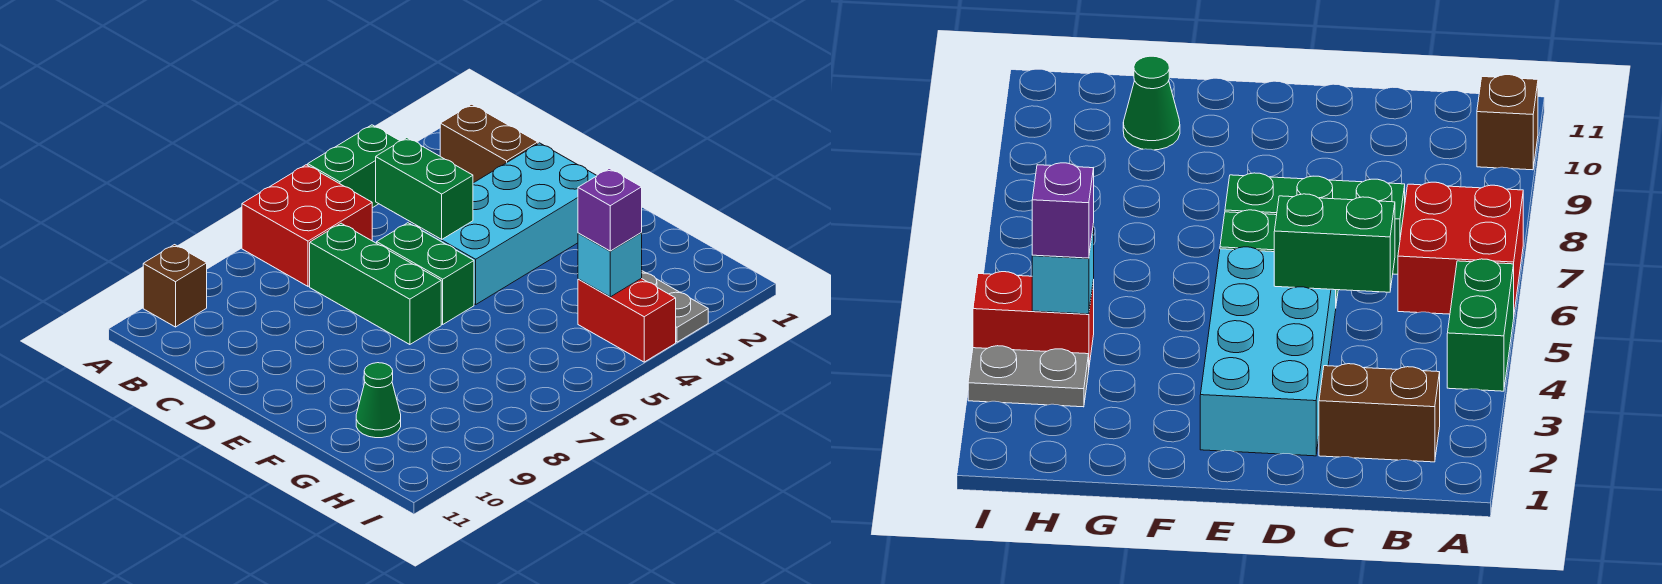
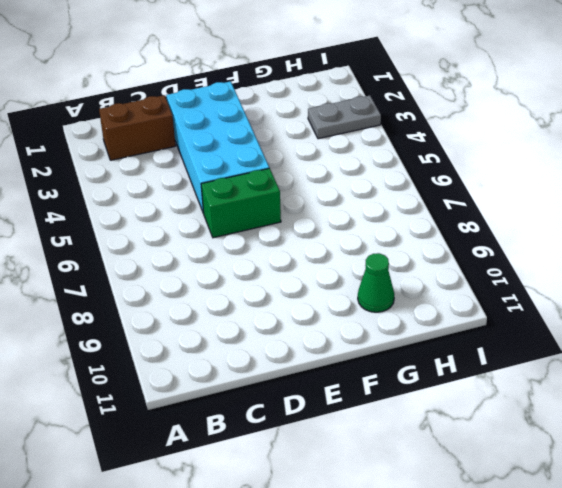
none -> green 1x2 brick [308,125,400,208]
none -> red 2x2 brick [242,165,372,286]
none -> brown 1x1 brick [143,245,207,327]

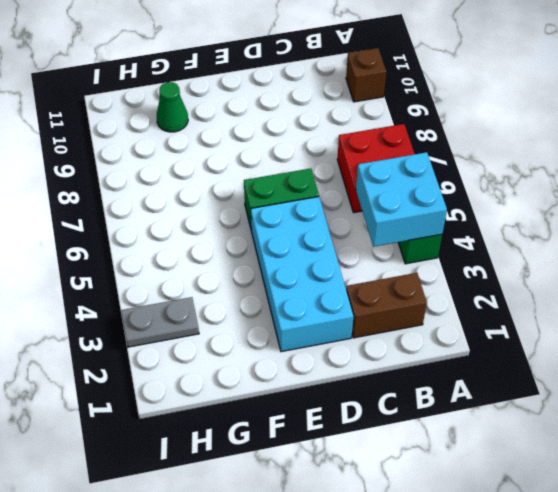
cyan 2x2 brick [356,152,447,247] -> none
none -> green 1x3 brick [310,223,441,345]
none -> red 1x2 brick [578,278,676,362]
none -> green 1x2 brick [376,138,473,239]

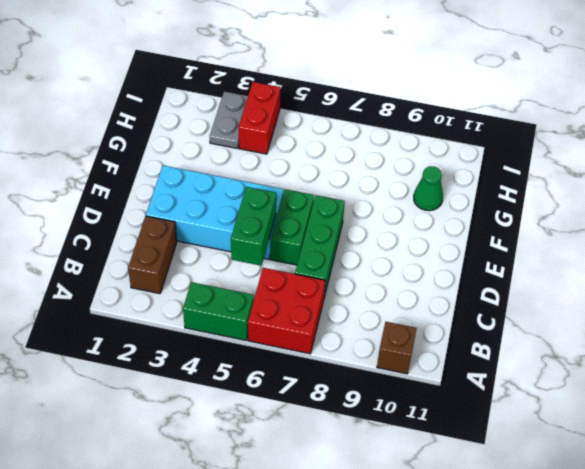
none -> cyan 1x1 brick [578,233,642,297]
none -> purple 1x1 brick [578,169,642,251]

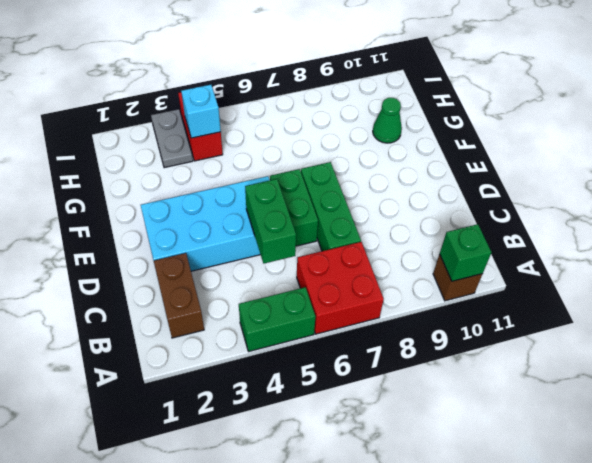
green 1x1 brick [440,224,491,281] -> none
none -> purple 1x1 brick [578,169,642,251]

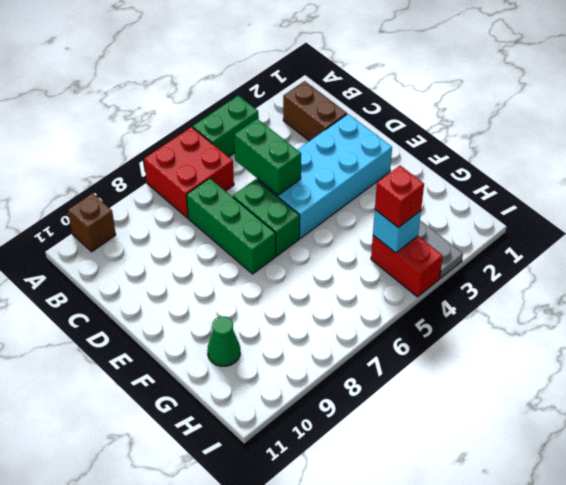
red 1x1 brick [375,166,424,228] -> purple 1x1 brick [578,169,642,251]

